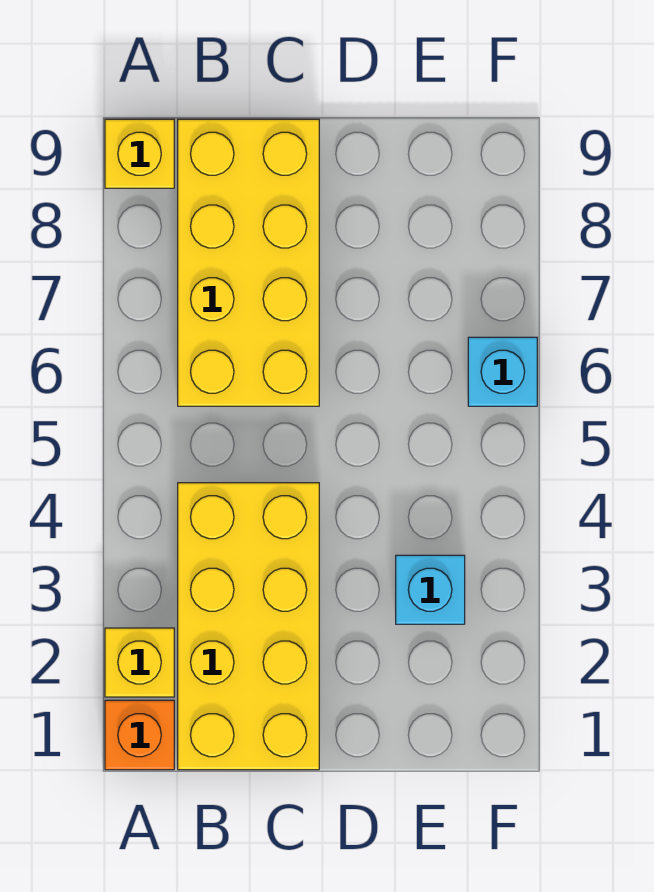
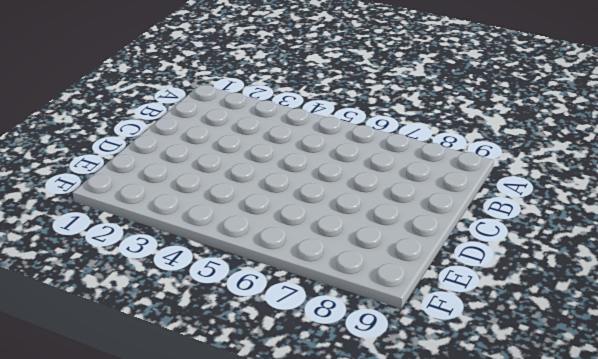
none -> orange 1x1 brick [105,700,174,770]
none -> yellow 1x1 brick [105,628,174,697]

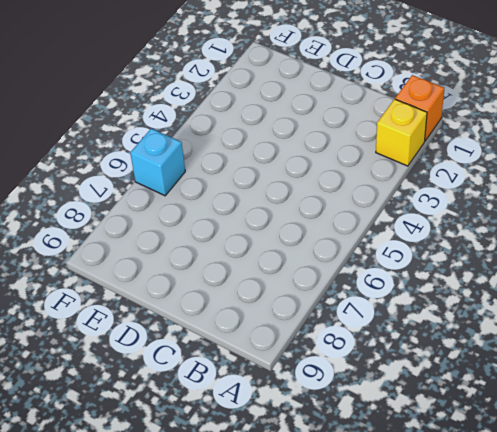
none -> yellow 1x1 brick [105,119,174,188]
none -> yellow 2x4 brick [178,483,319,770]

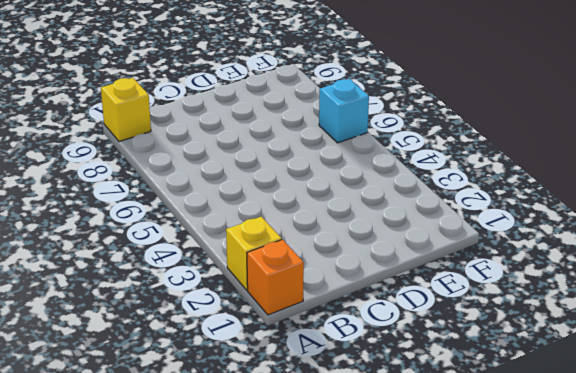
none -> yellow 2x4 brick [178,483,319,770]
none -> yellow 2x4 brick [178,119,319,406]

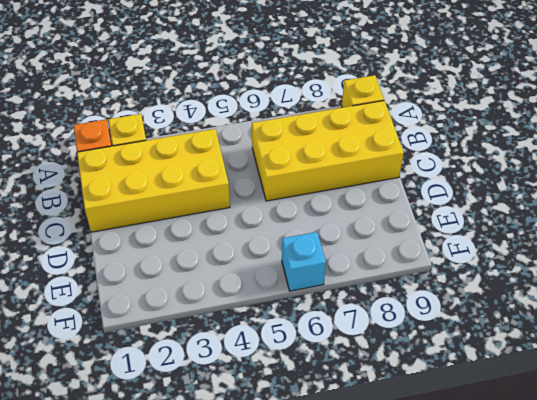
none -> cyan 1x1 brick [396,555,465,624]

